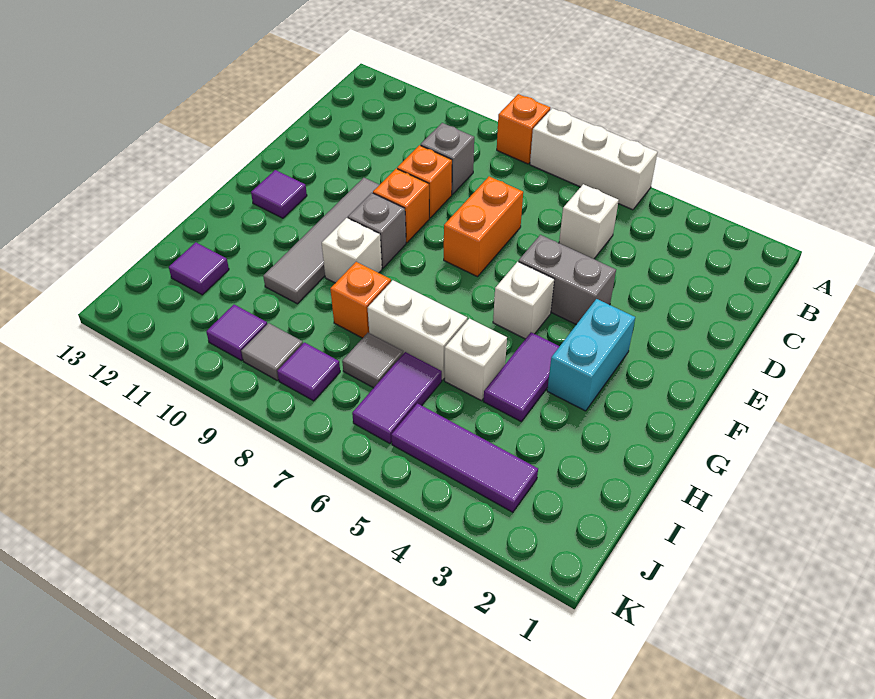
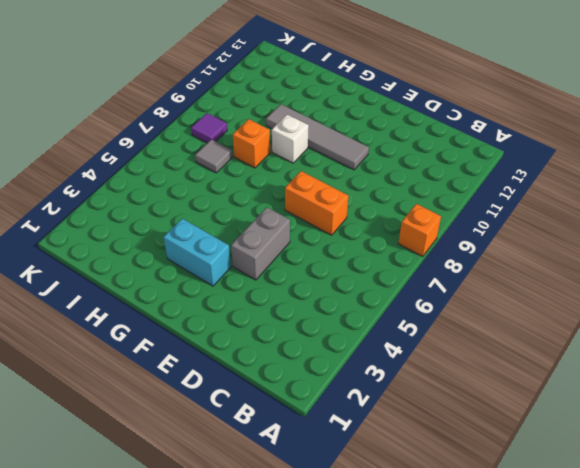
none -> white 1x3 brick [530,108,658,210]
none -> white 1x1 brick [559,184,619,259]
none -> grey 1x1 brick [421,123,474,194]

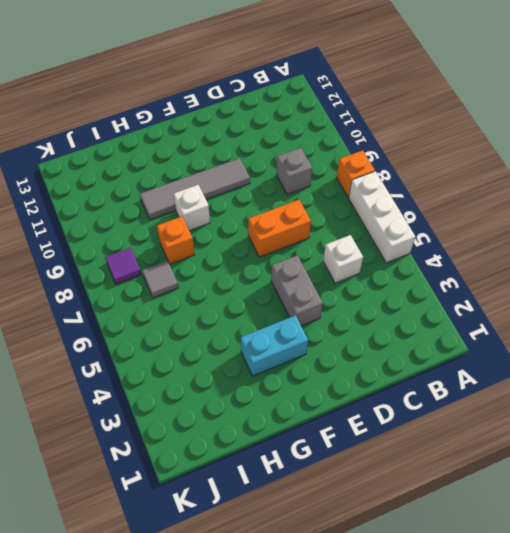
none -> orange 1x1 brick [397,145,452,218]
none -> orange 1x1 brick [373,169,429,242]
none -> white 1x1 brick [493,262,554,339]

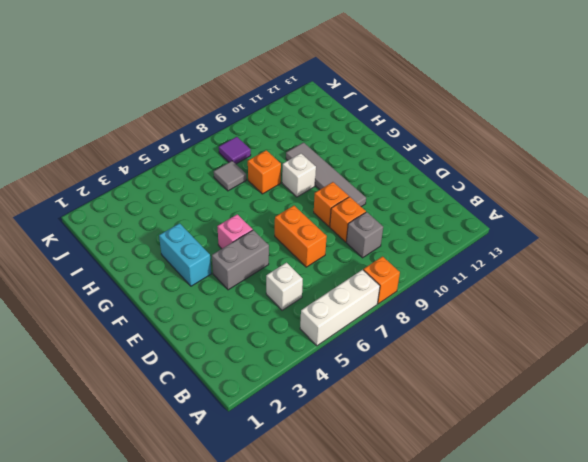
pink 1x1 brick [217,214,253,249] -> white 1x1 brick [493,262,554,339]
none -> grey 1x1 brick [348,193,406,268]
none -> purple 1x1 tile [251,170,307,218]
none -> purple 1x2 tile [483,332,560,421]

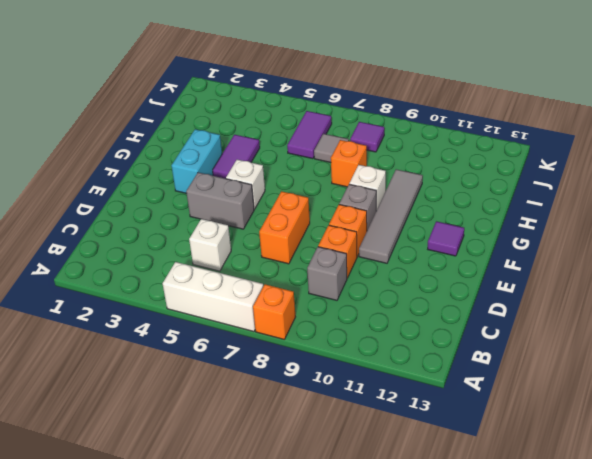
none -> white 1x1 brick [445,318,507,401]
none -> white 1x2 brick [368,280,467,380]
none -> purple 1x1 tile [169,242,229,295]

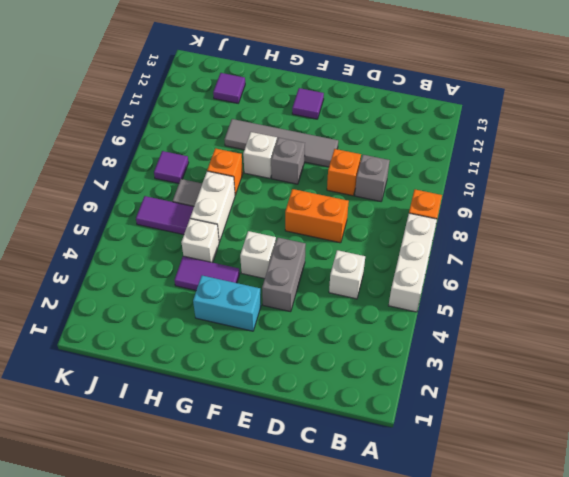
none -> orange 1x1 brick [373,169,429,242]
none -> purple 1x3 tile [391,403,538,512]
none -> grey 1x1 tile [241,323,303,380]

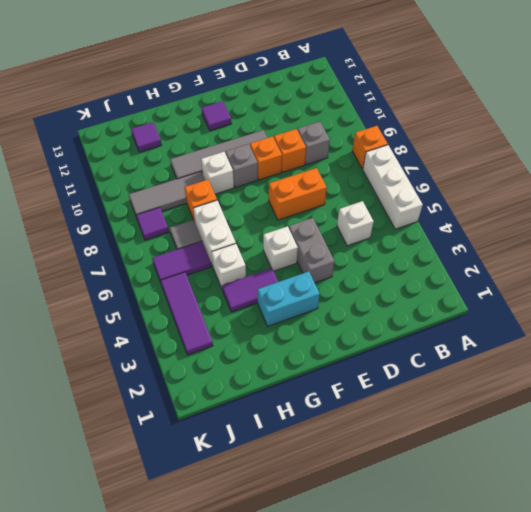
grey 1x3 tile [129,172,205,217] -> grey 1x1 tile [241,323,303,380]
none -> purple 1x1 tile [206,305,267,360]

